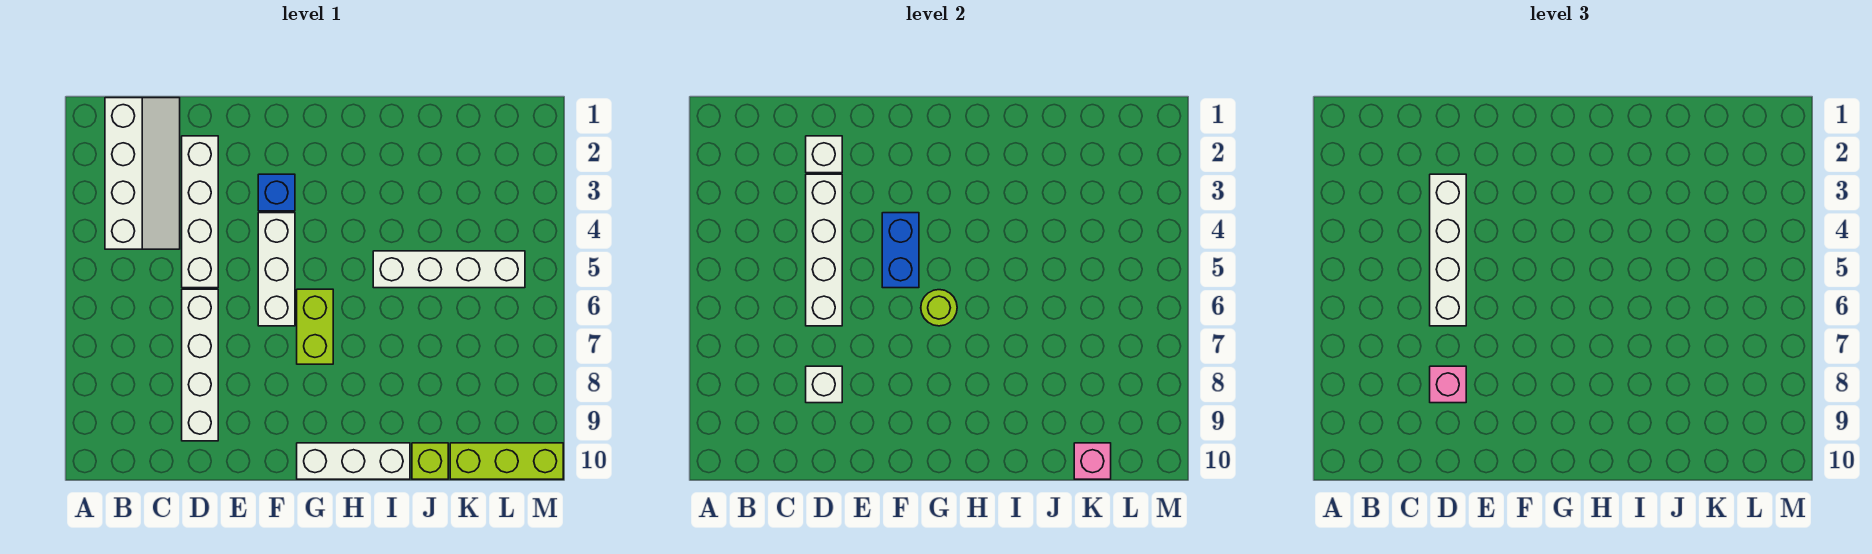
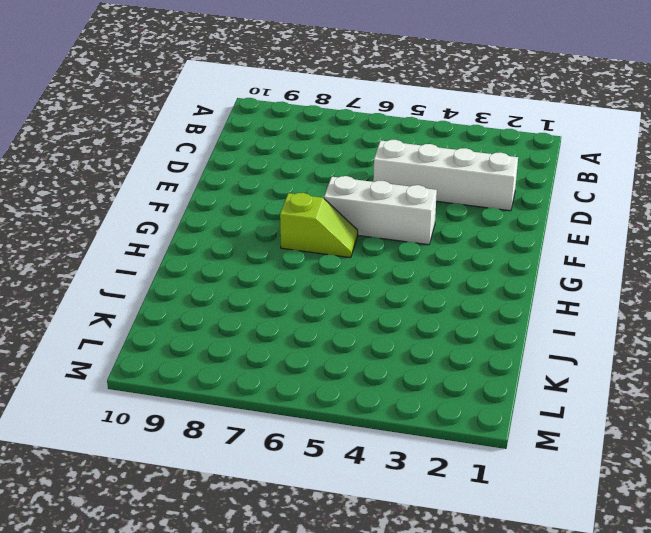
lime 1x2 slope [280,193,358,258] -> lime 1x2 brick [297,289,333,364]
none -> white 2x4 slope [105,98,180,249]
none -> white 1x4 brick [182,289,218,441]
none -> blue 1x1 brick [258,174,295,211]

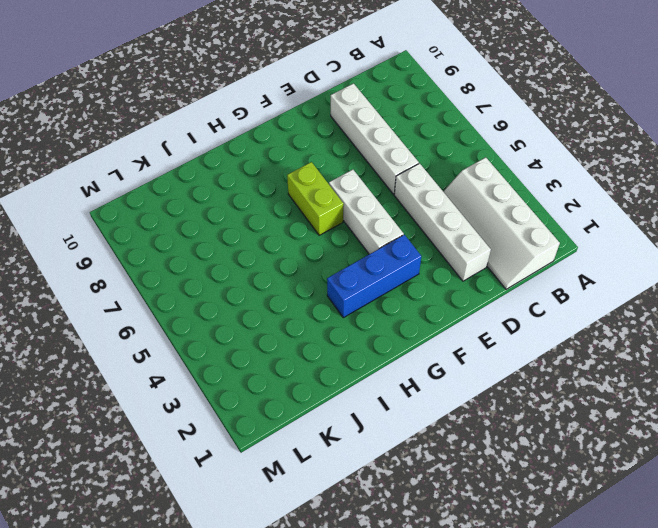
blue 1x3 brick [327,235,421,318] -> blue 1x1 brick [258,174,295,211]
none -> white 1x3 brick [297,443,410,479]
none -> white 1x4 brick [373,251,525,288]
none -> lime 1x1 brick [412,443,448,479]

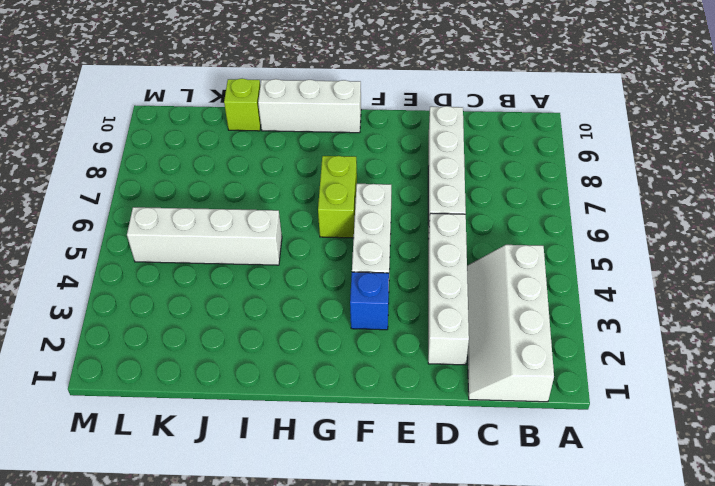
none -> lime 1x3 brick [450,443,563,479]
none -> white 1x1 brick [806,136,842,173]
none -> white 1x4 brick [806,174,842,326]

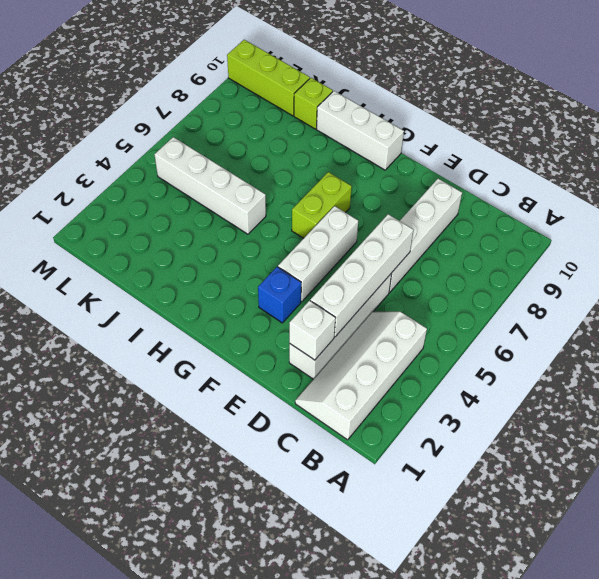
none -> white 1x1 brick [806,366,842,403]
none -> blue 1x2 brick [882,213,919,288]
none -> lime 1x1 round brick [921,290,957,326]

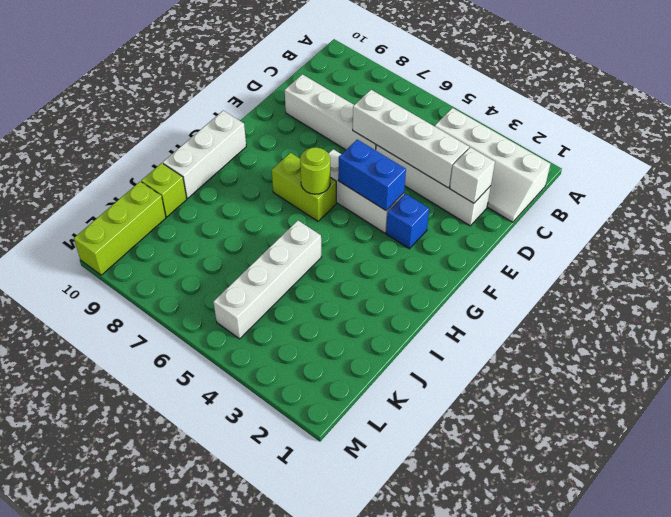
none -> white 1x1 brick [806,366,842,403]
none -> pink 1x1 brick [1074,443,1111,479]
none -> white 1x4 brick [1430,174,1466,326]

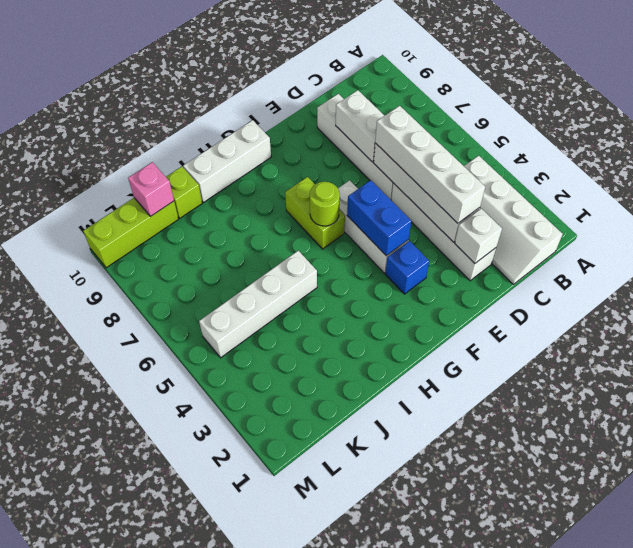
white 1x2 brick [336,90,384,162] -> white 1x1 brick [806,366,842,403]
none -> pink 1x1 brick [1430,366,1466,403]

